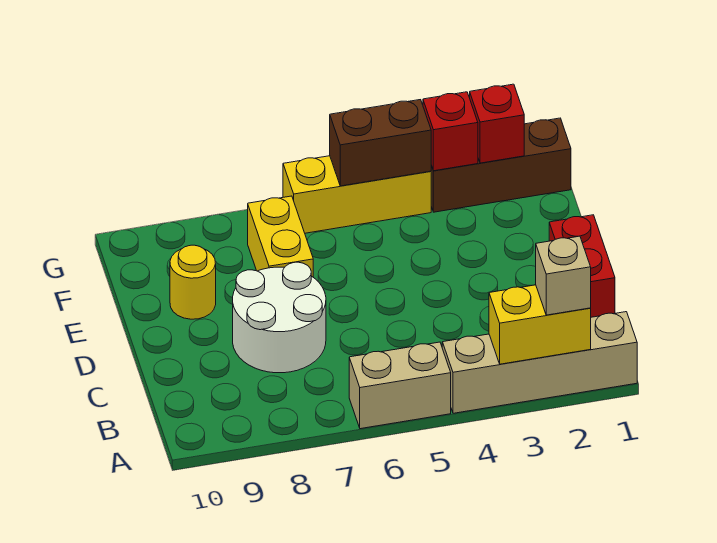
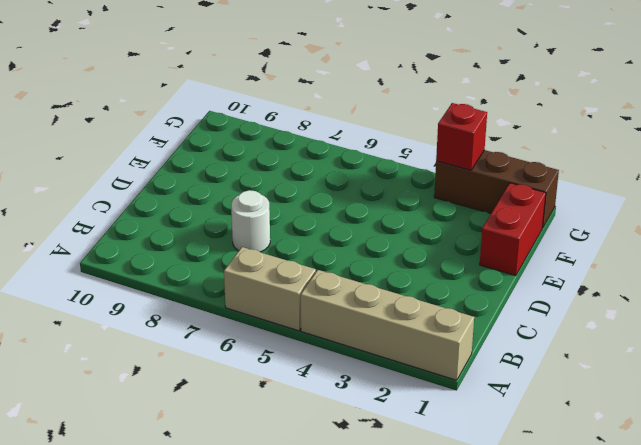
white 1x1 round brick [231,190,270,252] -> white 2x2 round brick [233,262,326,373]
red 1x2 brick [480,183,546,276] -> red 1x2 brick moved to [549,215,615,317]
none -> yellow 1x2 brick [248,196,313,277]
none -> yellow 1x1 round brick [170,245,216,319]
none -> yellow 1x3 brick [283,156,431,233]

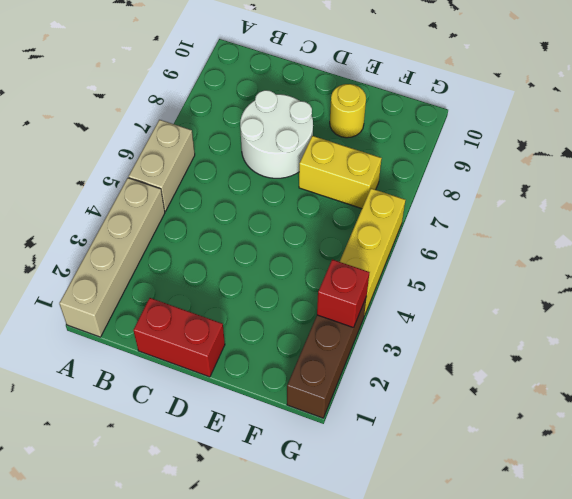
none -> yellow 1x2 brick [489,285,591,364]
none -> red 1x1 brick [470,84,524,163]
none -> brown 1x2 brick [330,100,431,186]

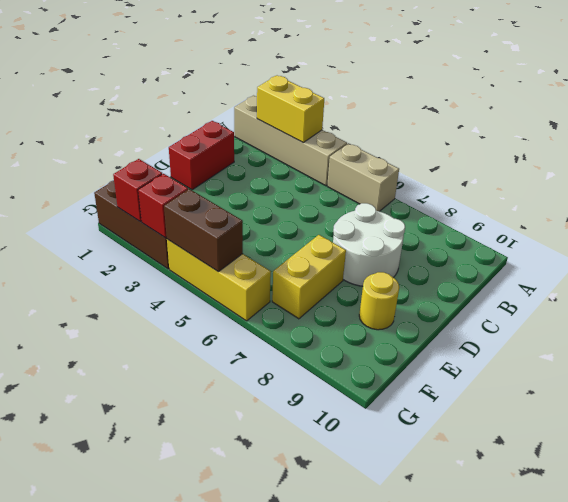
none -> tan 1x1 brick [536,236,591,315]

